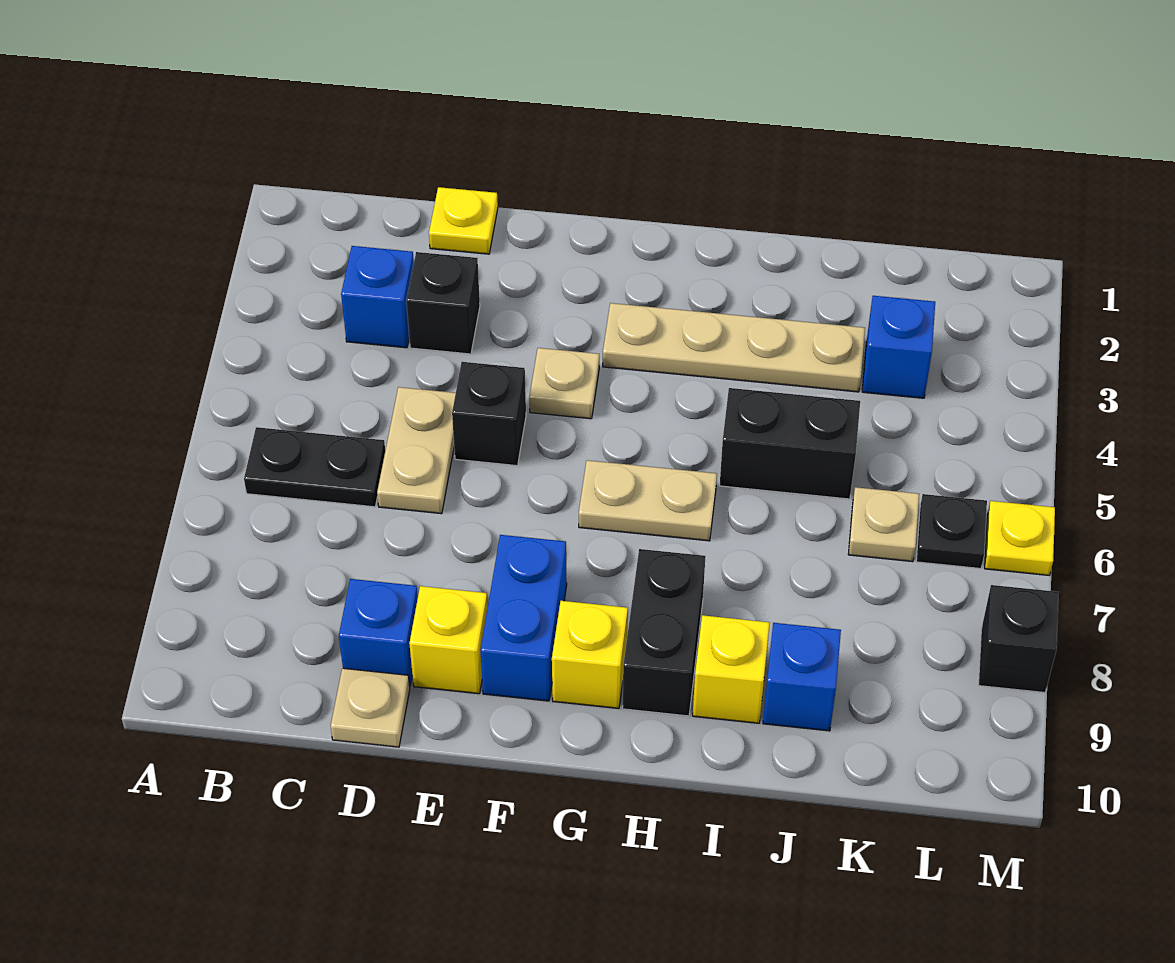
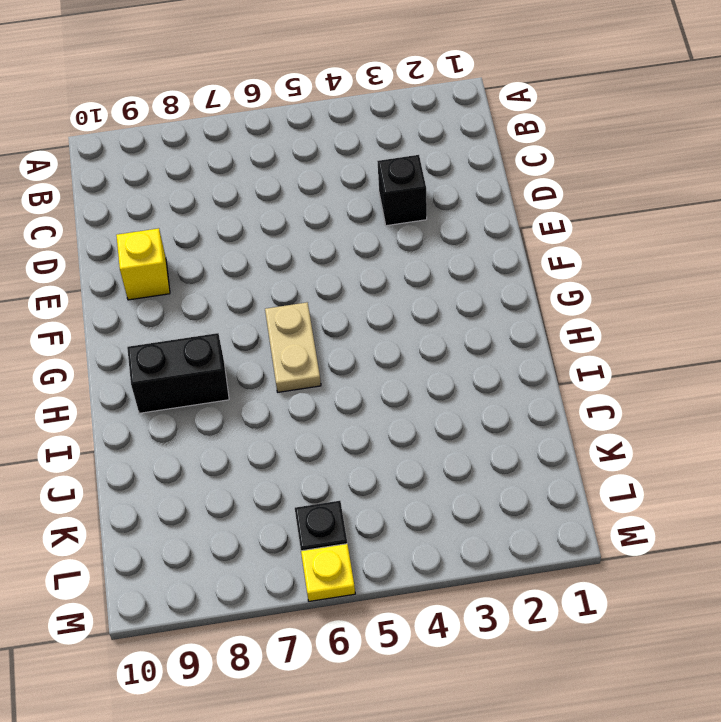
none -> black 1x2 plate [244,427,385,507]
none -> blue 1x1 brick [341,246,414,348]
none -> yellow 1x1 plate [429,187,498,254]

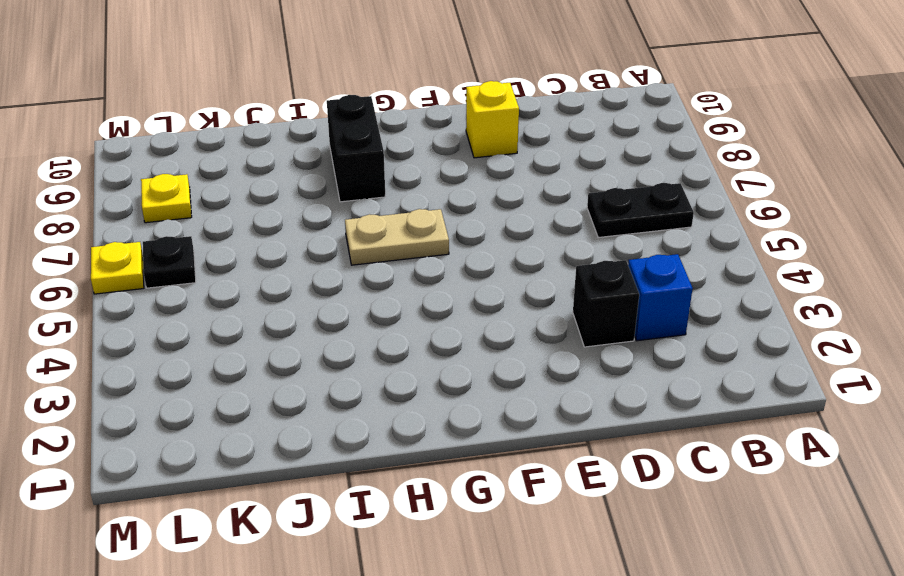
yellow 1x1 plate [141,174,192,223] -> yellow 1x1 plate moved to [429,187,498,254]
none -> tan 1x2 plate [377,387,456,514]
none -> blue 1x1 brick [339,579,418,686]
none -> tan 1x1 plate [331,668,410,747]

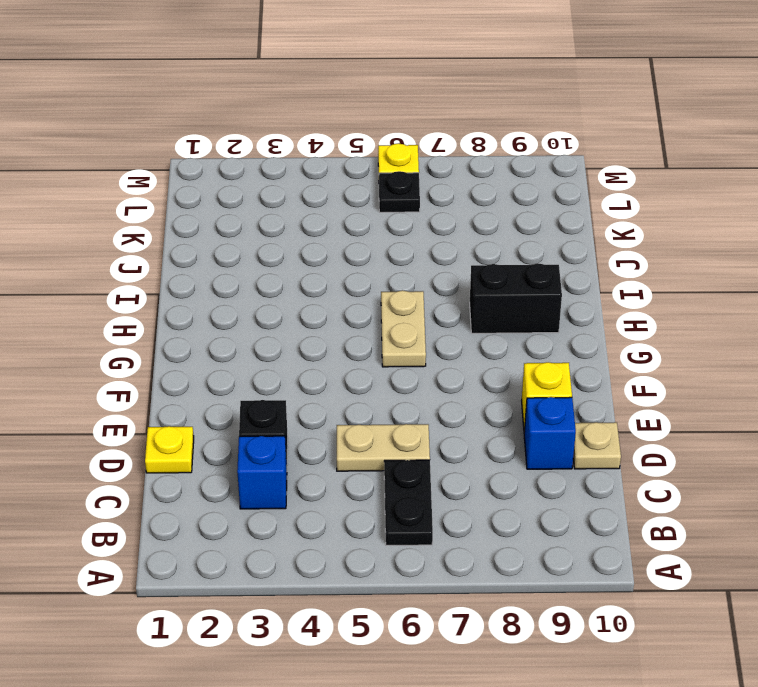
none -> black 1x1 brick [452,362,526,466]
none -> tan 1x1 plate [529,348,599,419]
none -> blue 1x2 brick [481,535,567,701]

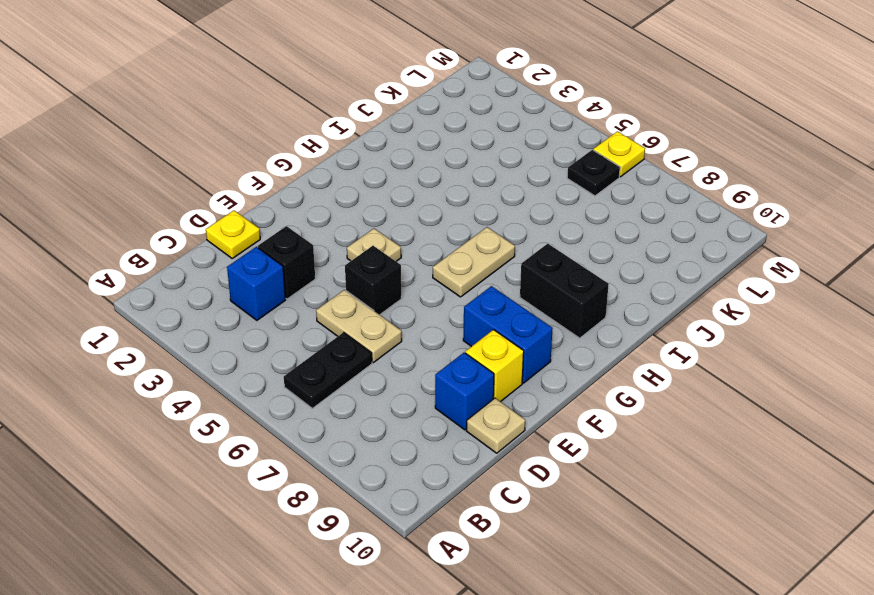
none -> tan 1x4 plate [603,303,865,392]
none -> yellow 1x1 brick [552,601,628,708]
none -> black 1x2 brick [720,388,860,499]

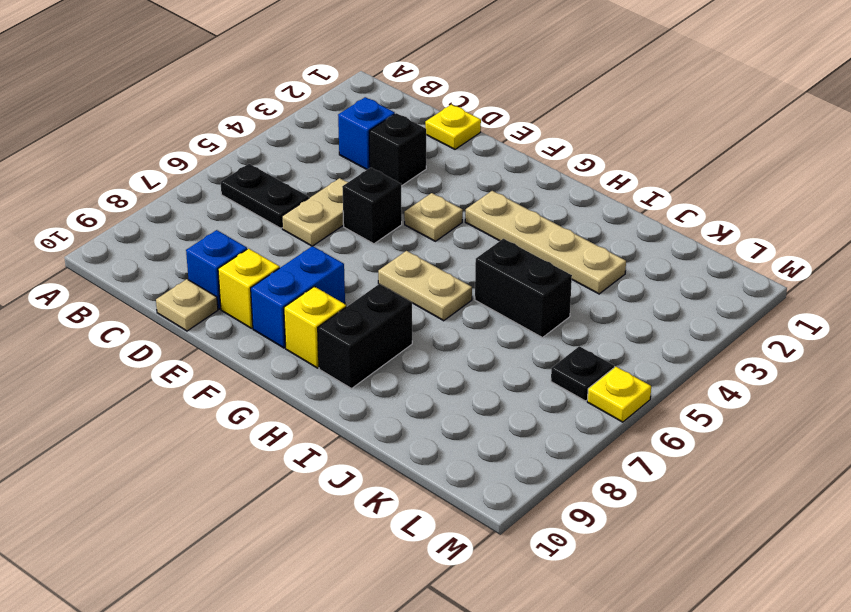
none -> yellow 1x1 brick [693,615,770,723]
none -> blue 1x1 brick [763,623,841,731]
none -> blue 1x1 brick [862,296,935,398]

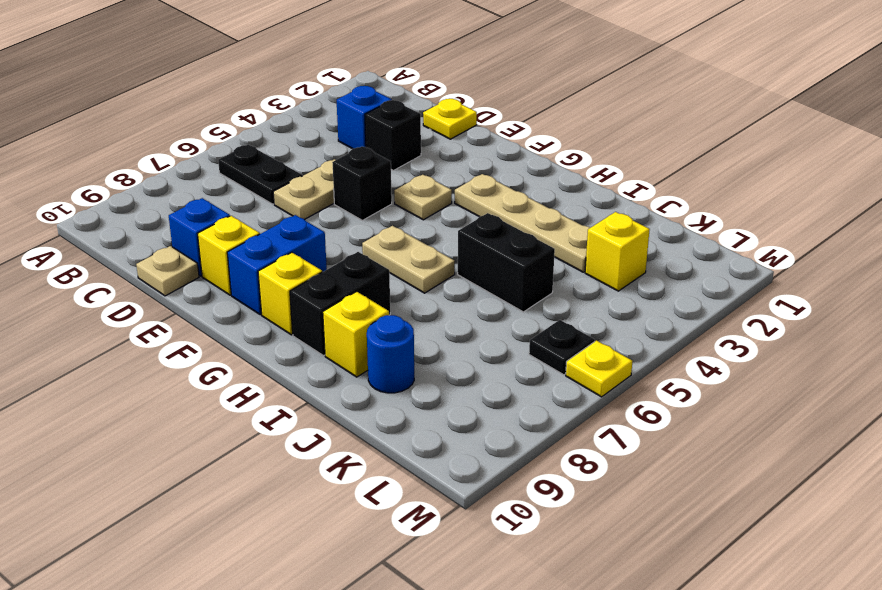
blue 1x1 round brick [367,315,414,393] -> blue 1x1 brick [763,623,841,731]
yellow 1x1 brick [585,212,650,291] -> blue 1x1 brick [862,296,935,398]
none -> tan 1x1 plate [848,487,919,562]
none -> black 1x1 brick [979,585,1059,693]

